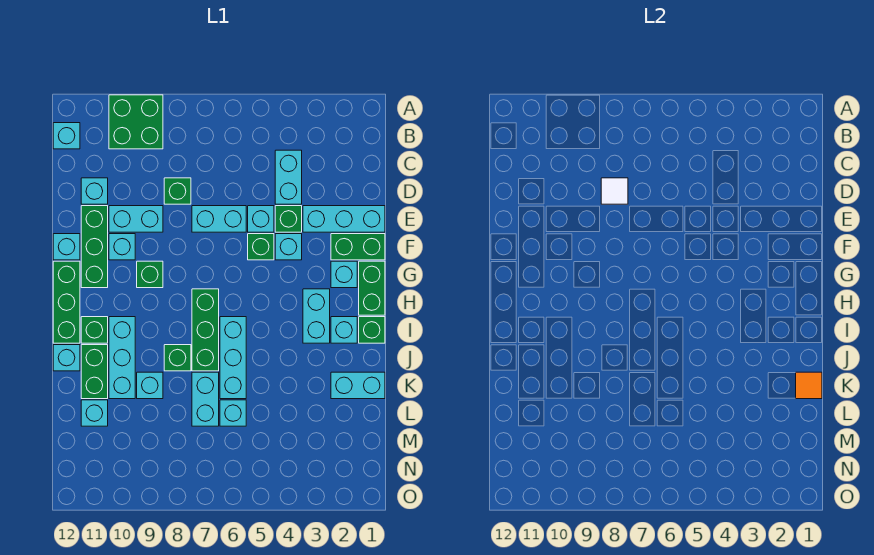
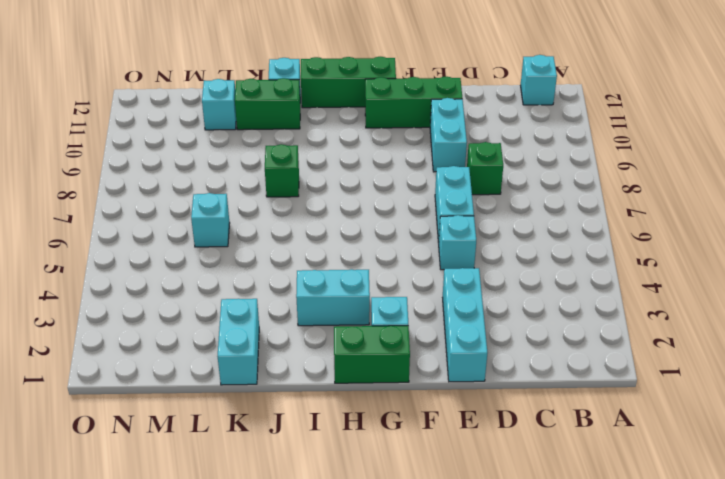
none -> green 2x2 brick [109,95,163,149]
none -> cyan 1x2 brick [275,150,302,204]
none -> cyan 1x1 brick [81,178,108,204]
none -> green 1x1 brick [275,206,302,232]

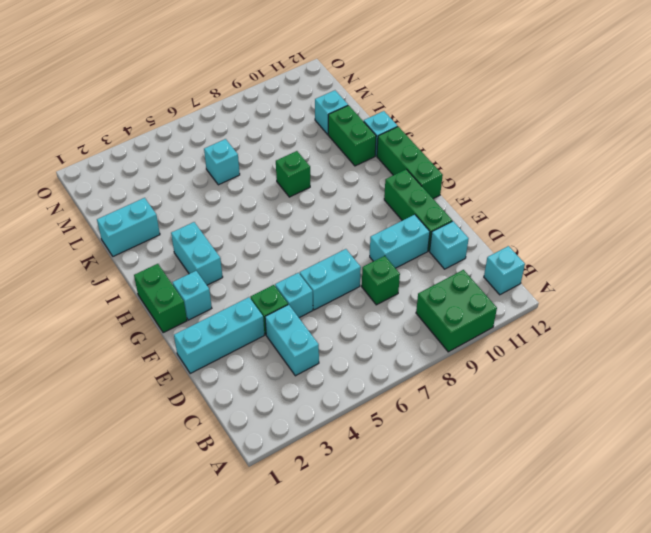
none -> green 1x2 brick [331,234,385,260]
none -> cyan 1x1 brick [275,234,302,260]
none -> green 1x1 brick [248,234,274,260]
none -> cyan 1x1 brick [109,234,135,260]

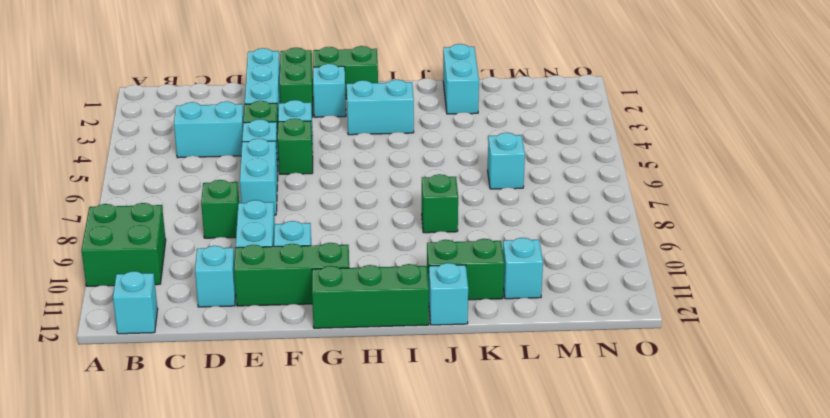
none -> cyan 1x1 brick [53,234,80,260]
none -> green 1x1 brick [137,261,163,288]
none -> green 1x3 brick [192,289,219,371]
none -> green 1x1 brick [359,317,385,343]

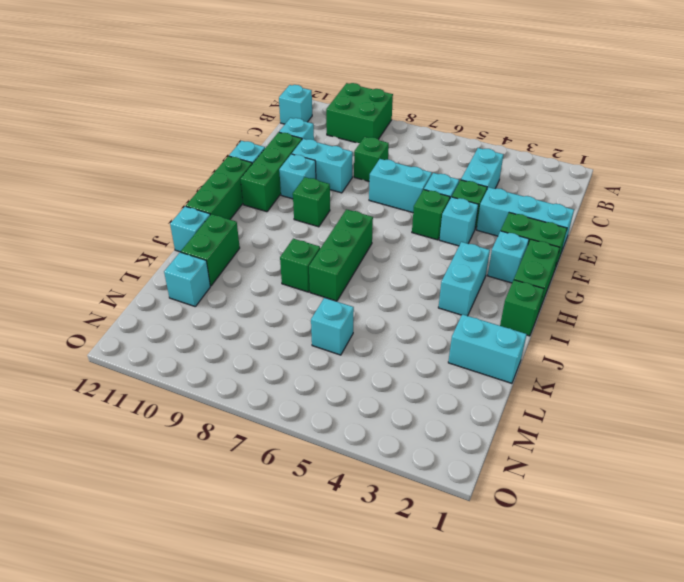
none -> cyan 1x1 brick [331,317,357,343]
none -> cyan 1x3 brick [220,317,246,399]
none -> cyan 1x3 brick [109,317,135,399]
none -> green 1x1 brick [81,317,108,343]

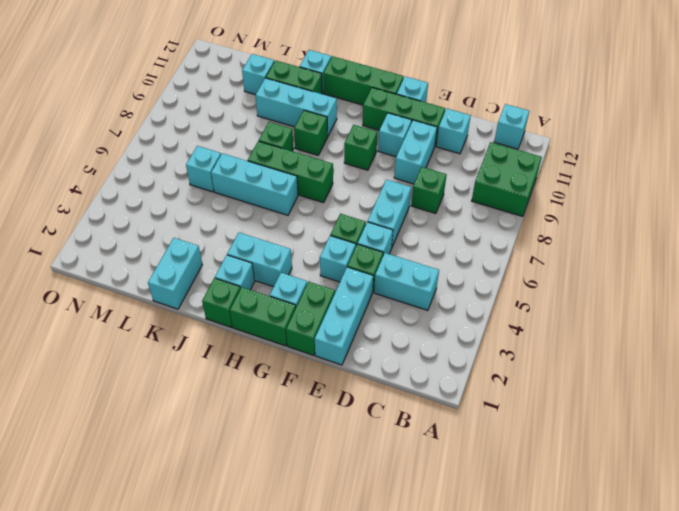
green 1x1 brick [294,110,328,155] -> green 1x1 brick moved to [81,317,108,343]
none -> cyan 1x2 brick [192,372,219,426]
none -> cyan 1x1 brick [137,372,163,399]
none -> white 1x1 tile [601,178,628,204]
none -> orange 1x1 tile [796,372,822,399]

